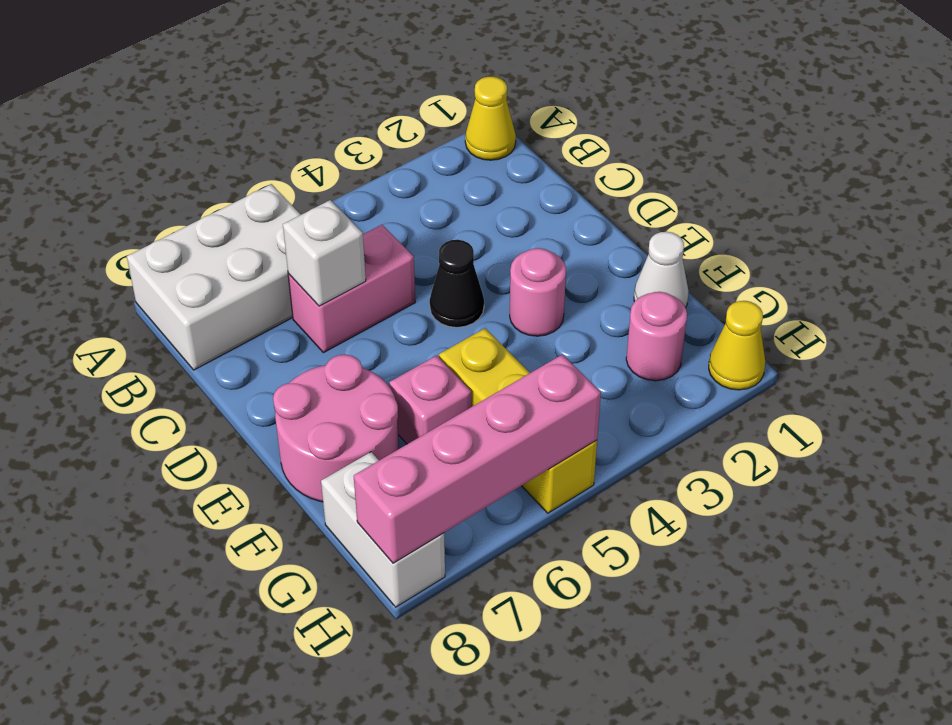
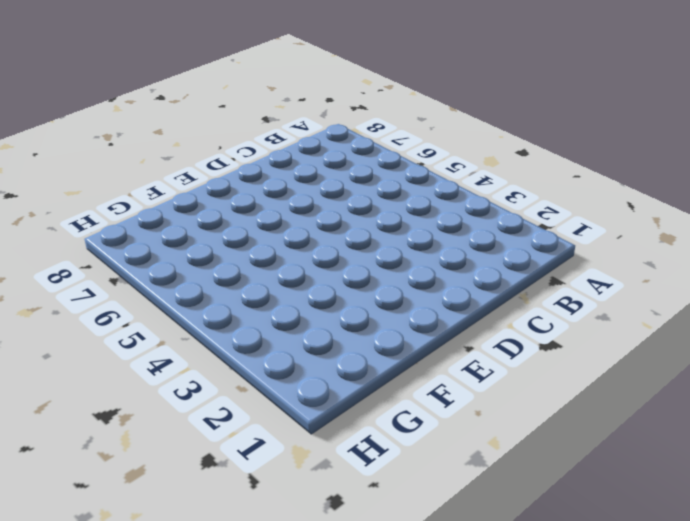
none -> yellow 1x1 cone [465,76,516,160]
none -> white 2x3 brick [127,184,301,370]
none -> pink 1x2 brick [288,225,415,353]

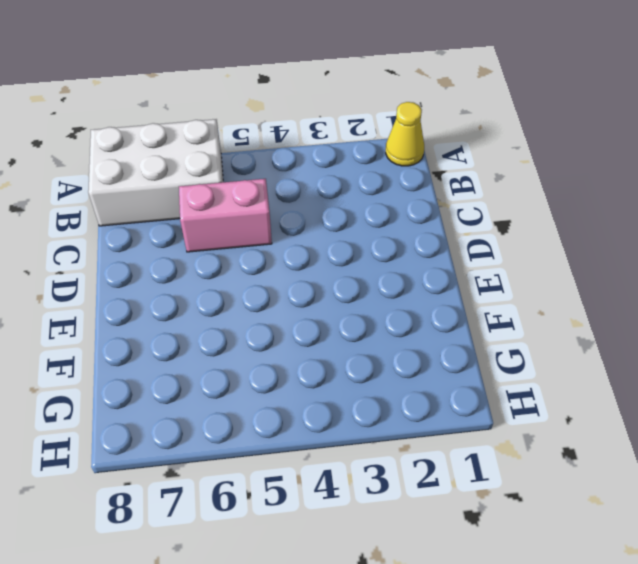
none -> black 1x1 cone [430,240,484,327]
none -> pink 1x1 round brick [510,248,566,336]
none -> pink 2x2 round brick [273,355,399,502]

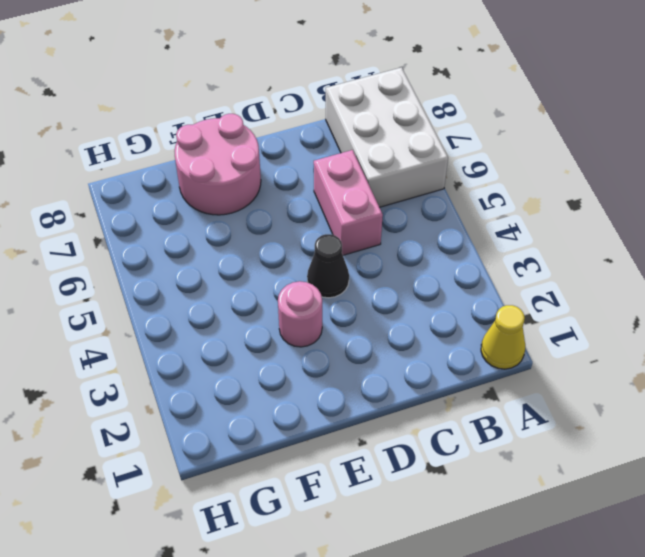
none -> white 1x1 cone [634,232,689,307]
none -> yellow 1x3 brick [439,328,597,513]
none -> pink 1x1 brick [389,356,471,444]

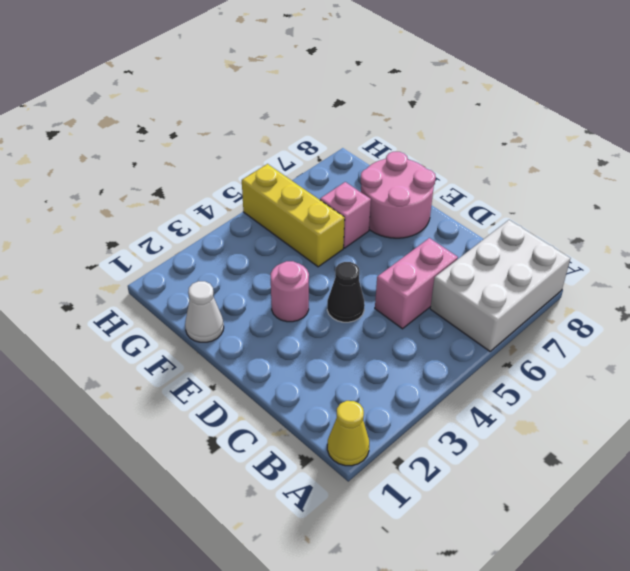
none -> pink 1x1 round brick [626,292,687,381]
none -> white 1x2 brick [321,452,445,607]
none -> yellow 1x1 cone [709,301,765,390]

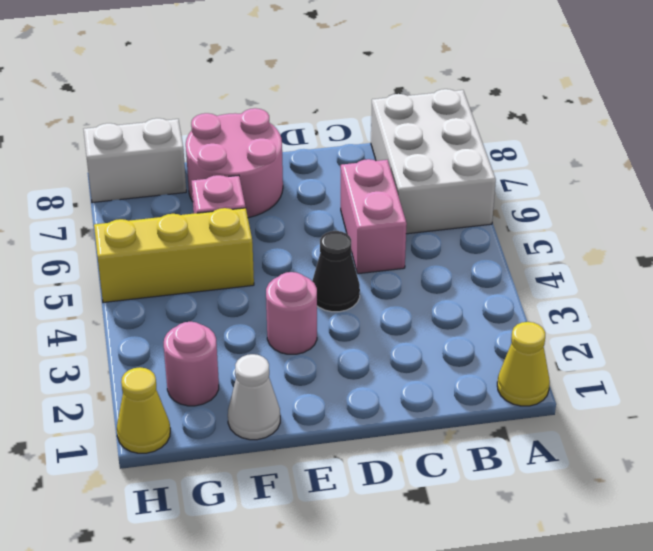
none -> white 1x1 brick [283,200,366,306]
none -> pink 1x4 brick [354,355,601,563]

